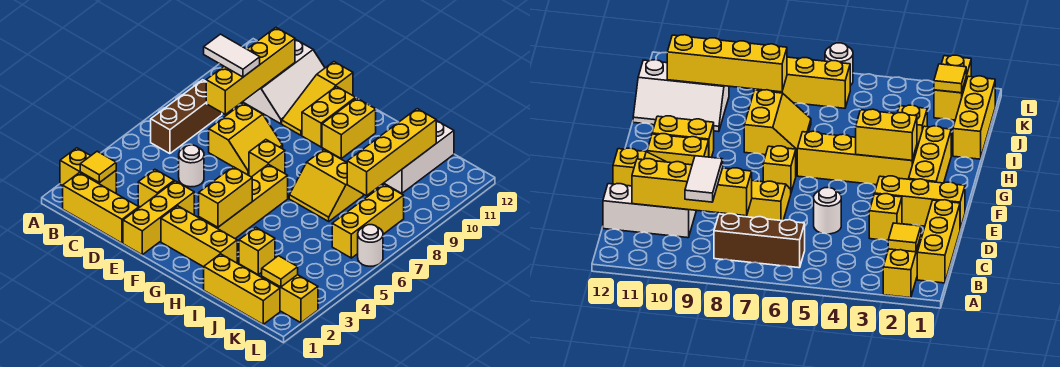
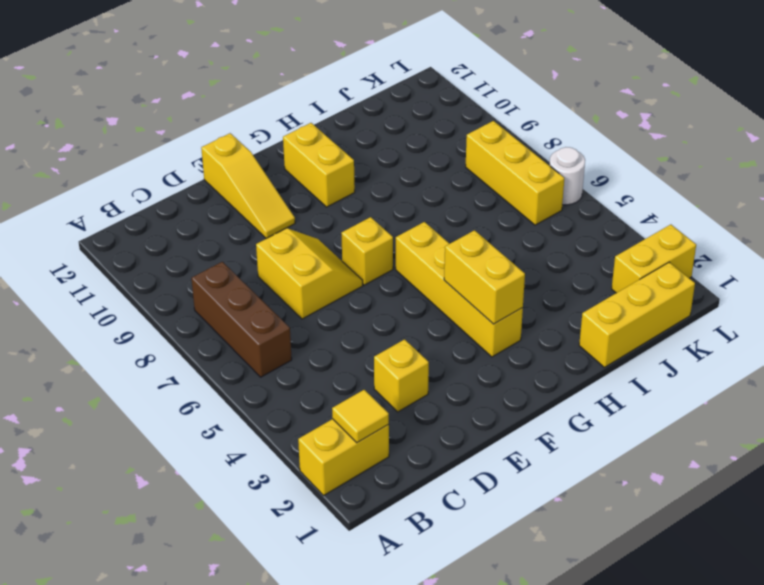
none -> yellow 1x3 brick [63,173,139,243]
none -> white 2x3 slope [243,39,325,124]
none -> white 1x1 round brick [179,145,204,187]

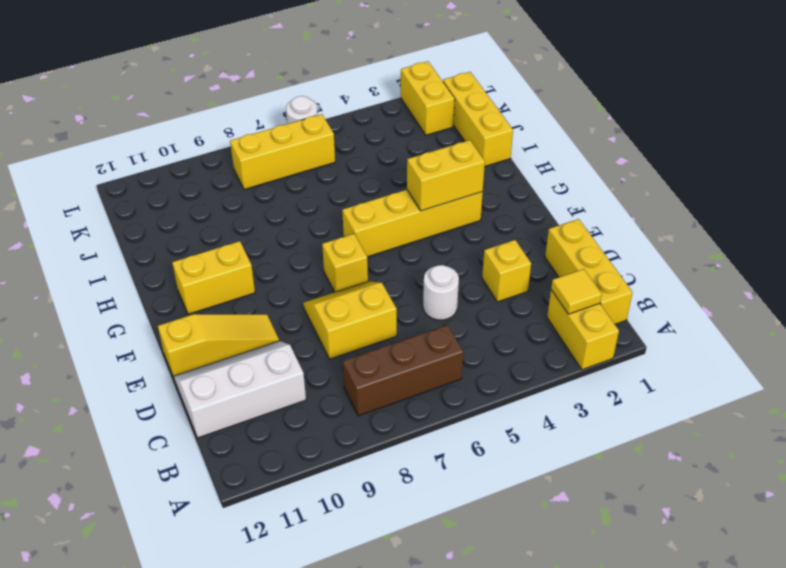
none -> yellow 1x3 brick [123,181,194,255]
none -> yellow 1x3 brick [161,206,237,267]
none -> yellow 1x2 brick [302,86,356,147]

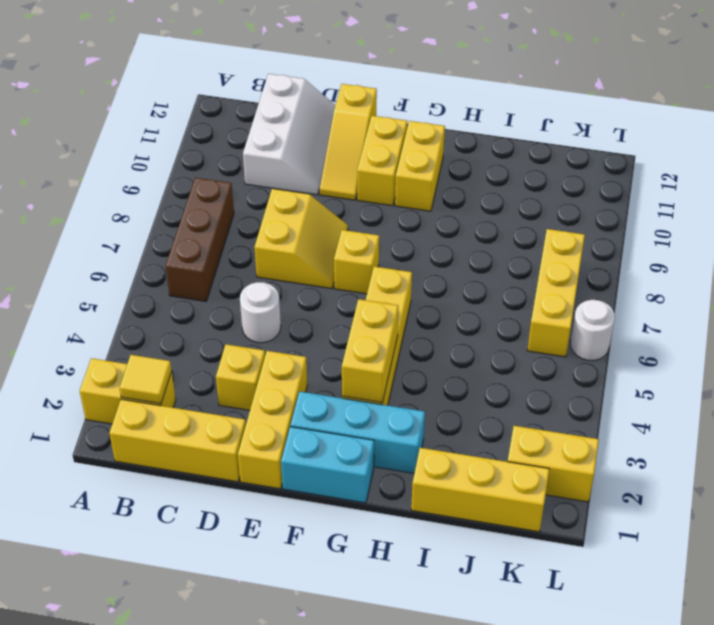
cyan 1x2 brick [281,427,374,503] -> none
cyan 1x3 brick [291,392,425,473] -> yellow 1x3 brick [161,206,237,267]
none -> yellow 2x2 slope [289,150,363,221]
none -> yellow 1x1 brick [239,227,275,275]
none -> white 2x3 slope [384,120,454,193]

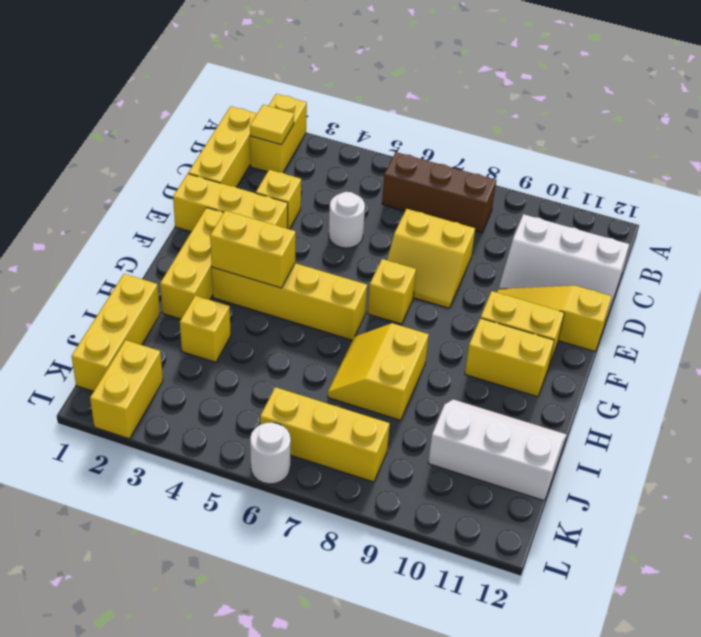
none -> yellow 1x4 brick [206,28,295,114]
none -> yellow 1x4 brick [347,109,436,196]
none -> yellow 1x1 tile [262,256,298,287]

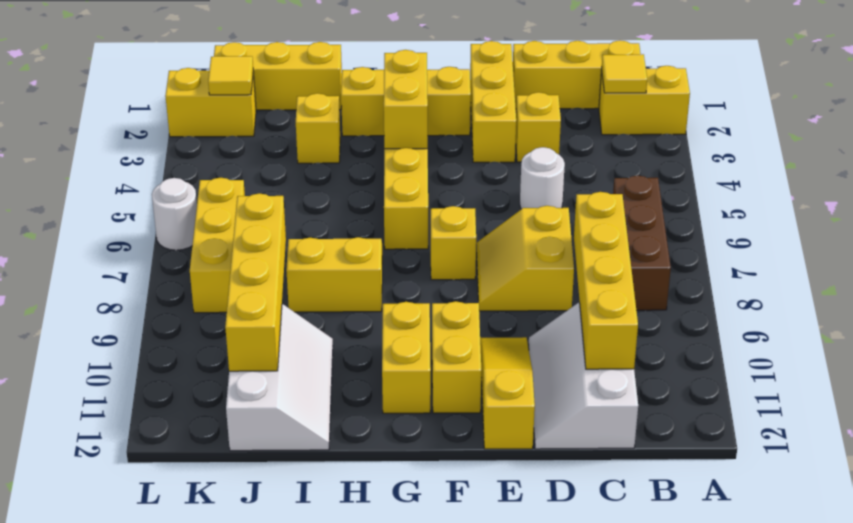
none -> white 1x2 tile [204,34,260,77]

